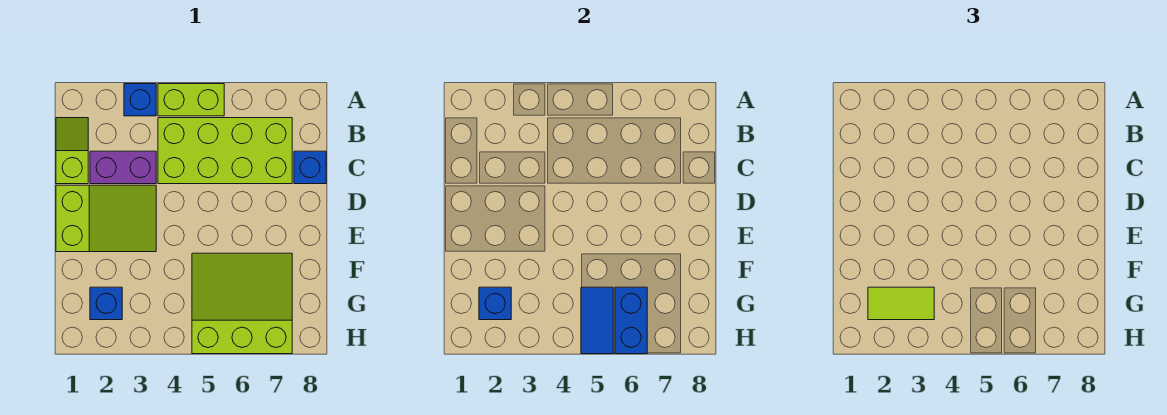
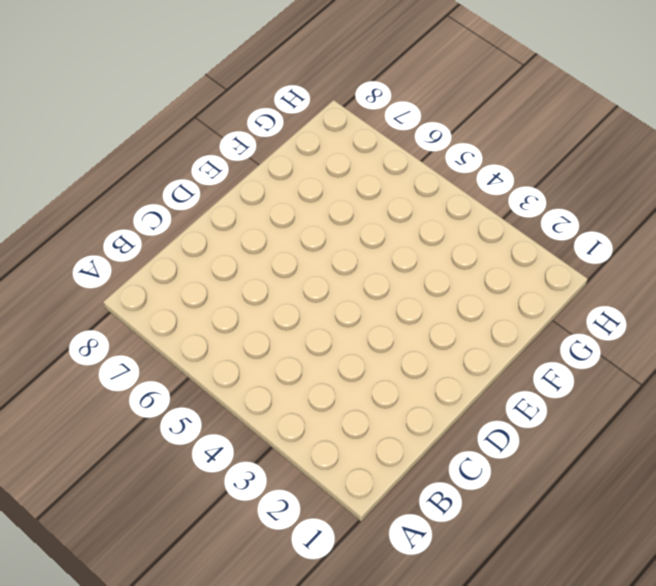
none -> blue 1x1 brick [124,84,156,116]
none -> lime 1x2 brick [158,84,224,116]
none -> lime 1x2 slope [56,118,88,184]

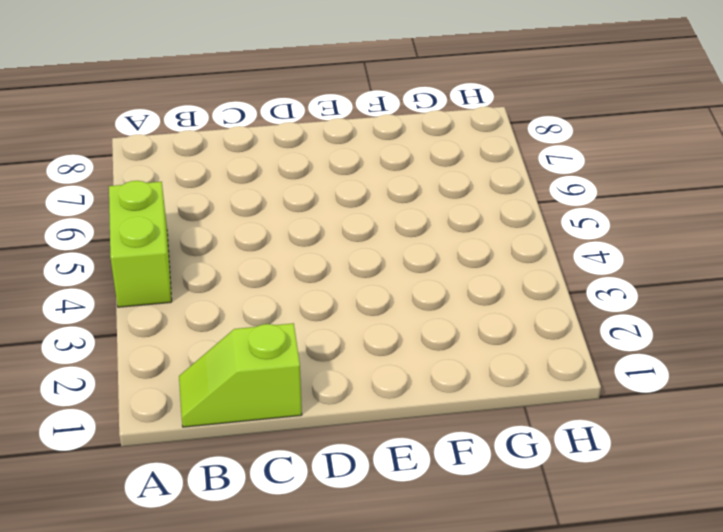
none -> blue 1x1 brick [124,84,156,116]
none -> lime 2x4 brick [158,118,292,184]
none -> purple 1x2 brick [90,151,156,184]

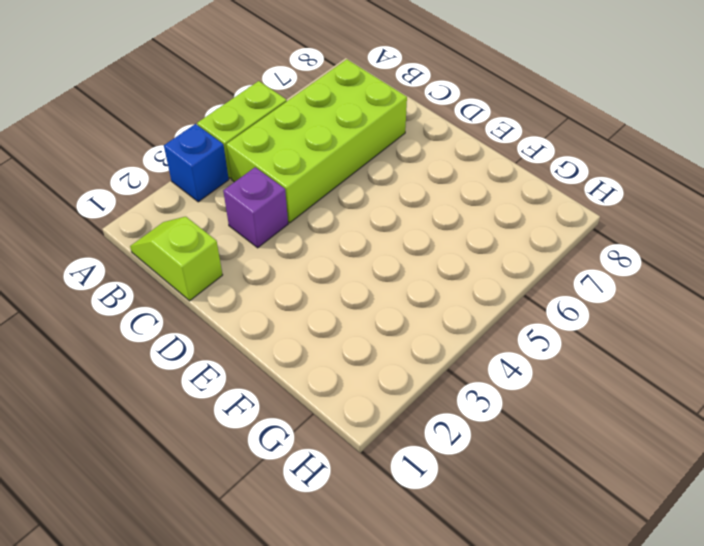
purple 1x1 brick [223,167,288,248] -> purple 1x2 brick [90,151,156,184]
none -> blue 1x1 brick [294,151,326,184]
none -> lime 2x3 slope [56,185,156,252]
none -> lime 3x3 slope [192,253,292,354]

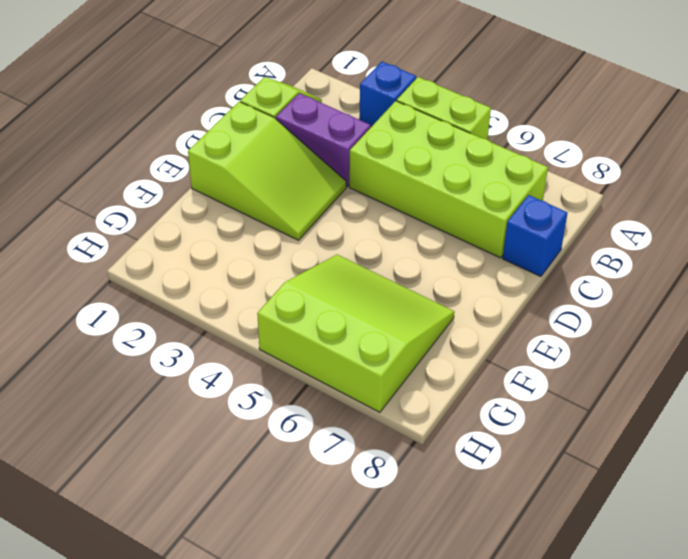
none -> blue 1x1 brick [90,287,122,320]
none -> blue 1x1 brick [479,287,511,320]
none -> blue 1x2 tile [581,287,613,354]

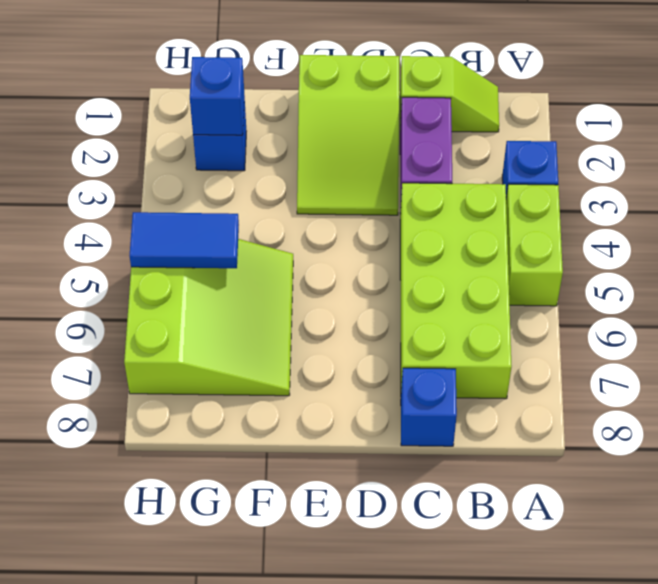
none -> blue 1x2 brick [615,287,647,354]
none -> lime 1x2 tile [868,287,934,320]

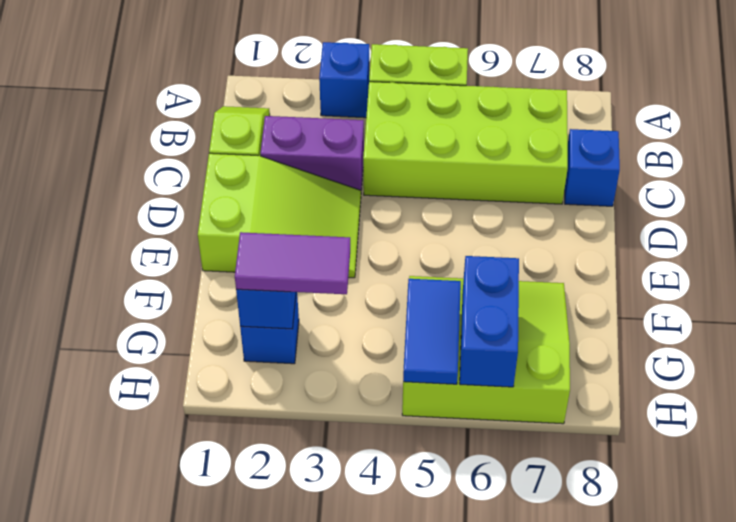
purple 1x2 tile [235,232,350,294] -> lime 1x2 tile [868,287,934,320]

